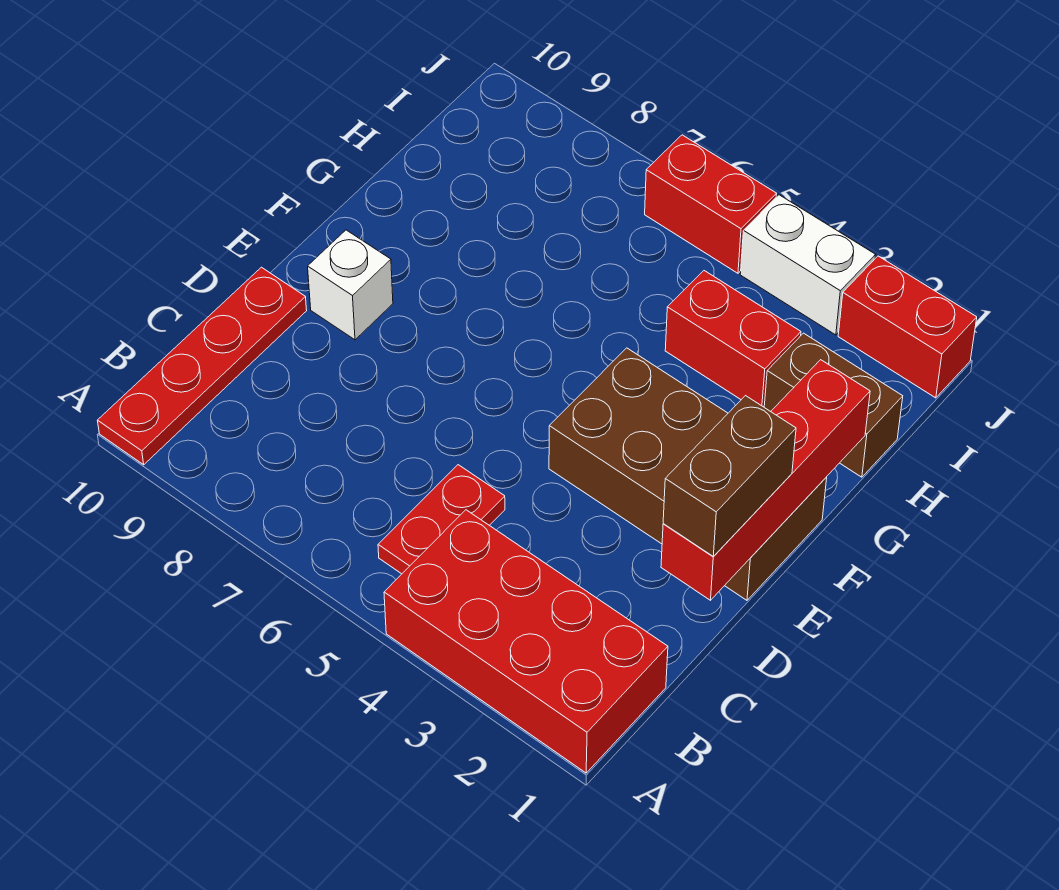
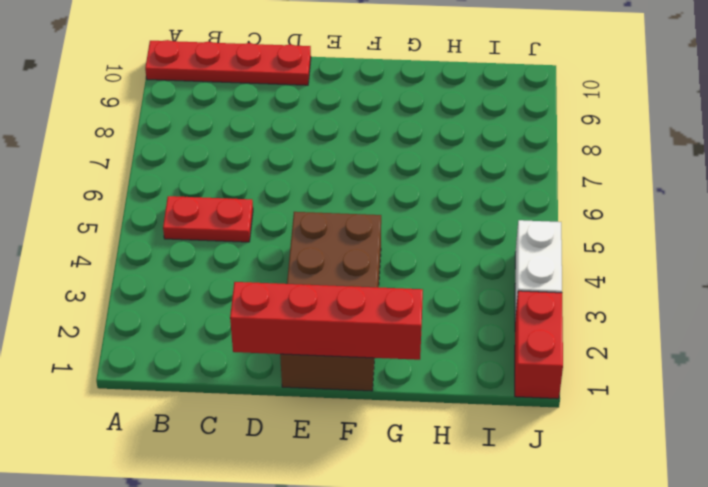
none -> red 2x4 brick [384,510,668,773]
none -> white 1x1 brick [308,230,393,340]
none -> brown 1x2 brick [764,333,903,477]

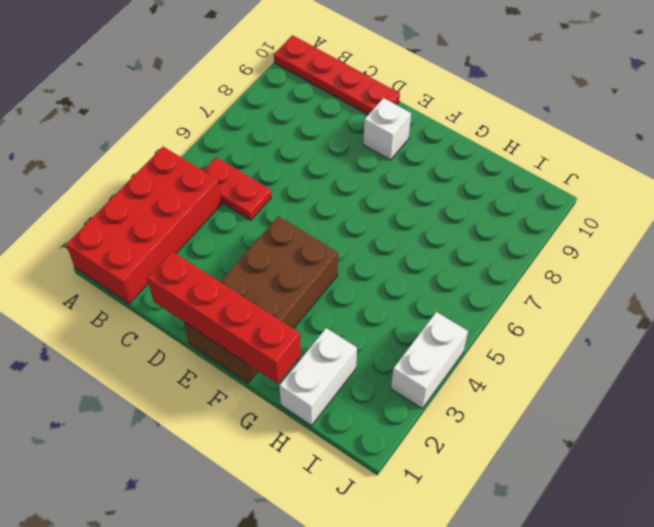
white 1x2 brick [279,328,357,426] -> brown 1x2 brick [764,333,903,477]
none -> red 1x2 brick [665,271,801,407]
none -> red 1x2 brick [838,256,977,398]
none -> red 1x2 brick [645,135,777,273]

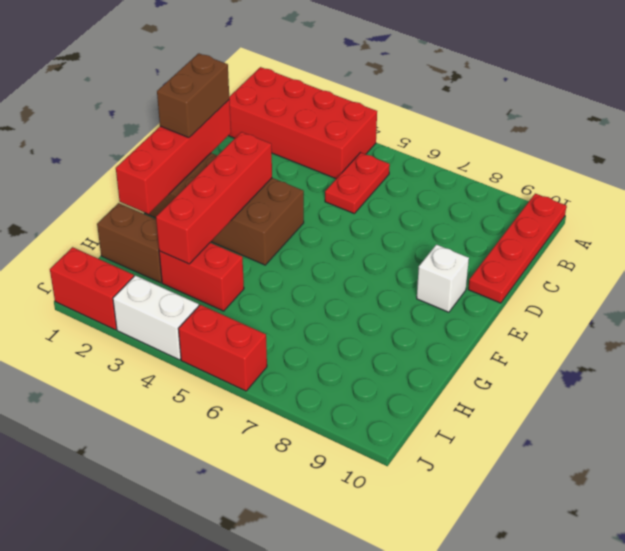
red 1x4 brick [156,132,272,264] -> none

